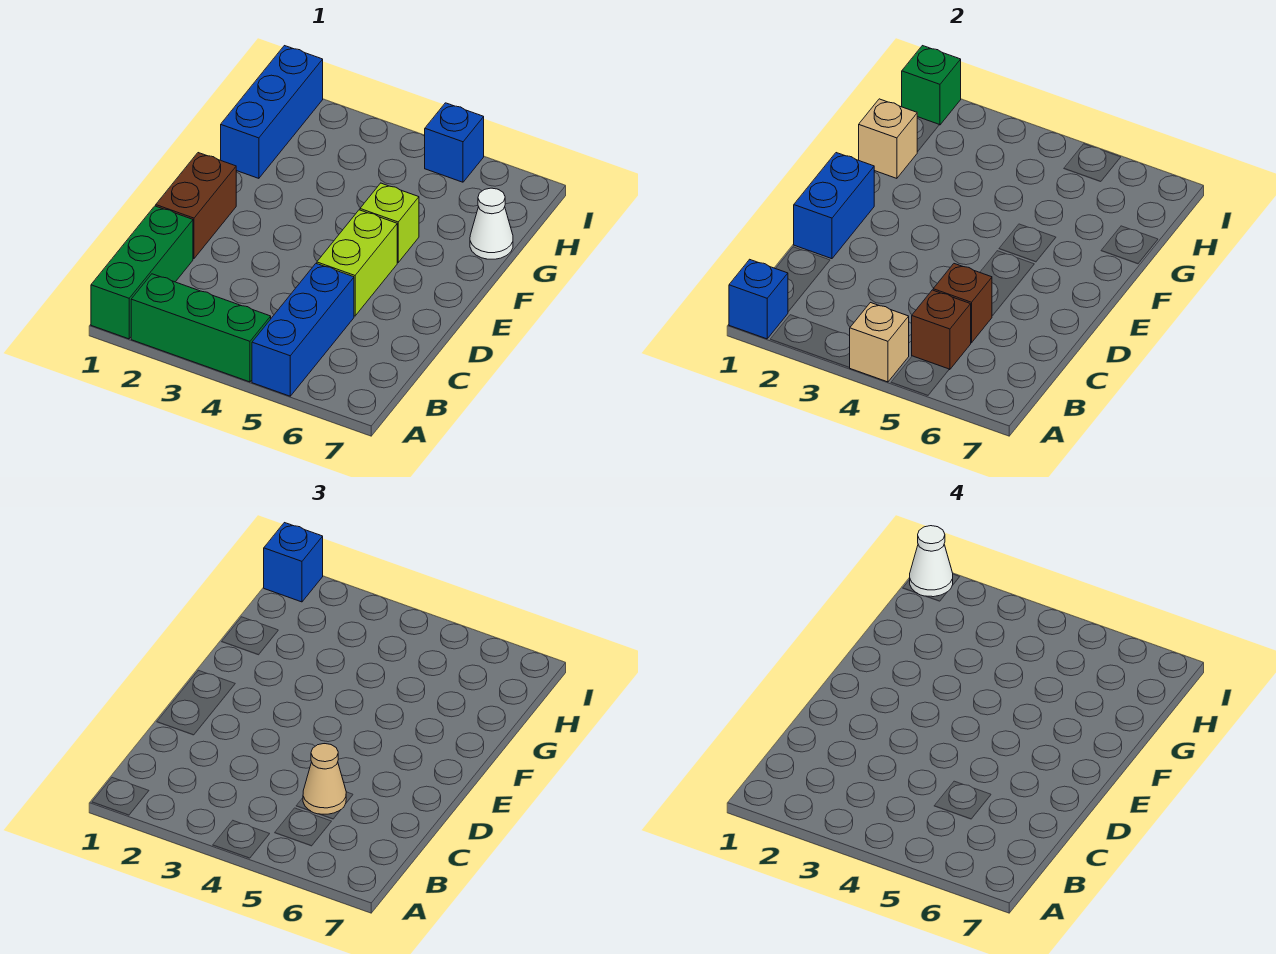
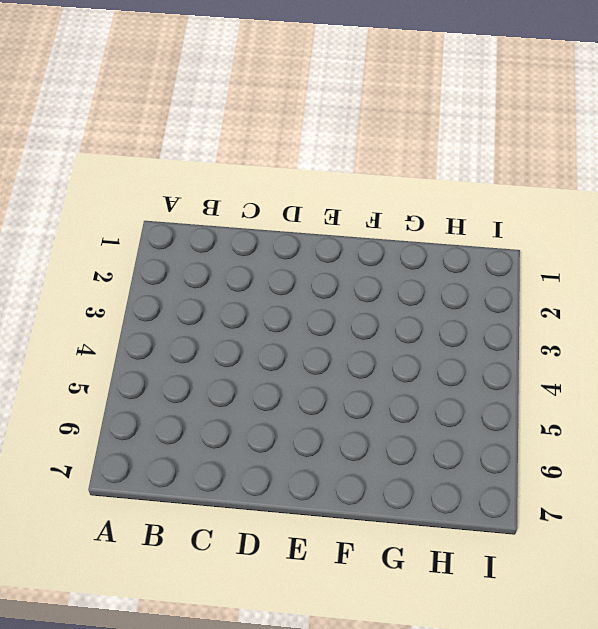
none -> green 1x3 brick [91,206,193,339]
none -> green 1x3 brick [131,274,271,382]
none -> blue 1x3 brick [252,264,354,396]

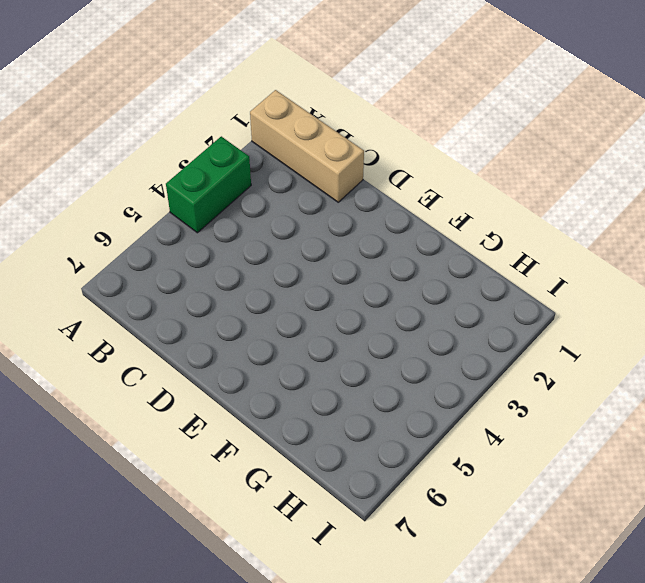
tan 1x3 brick [250,90,364,202] -> green 1x3 brick [91,206,193,339]
green 1x2 brick [166,136,251,233] -> green 1x3 brick [131,274,271,382]
none -> blue 1x3 brick [252,264,354,396]
none -> brown 1x2 brick [156,153,236,259]
none -> lime 1x2 brick [317,210,397,316]

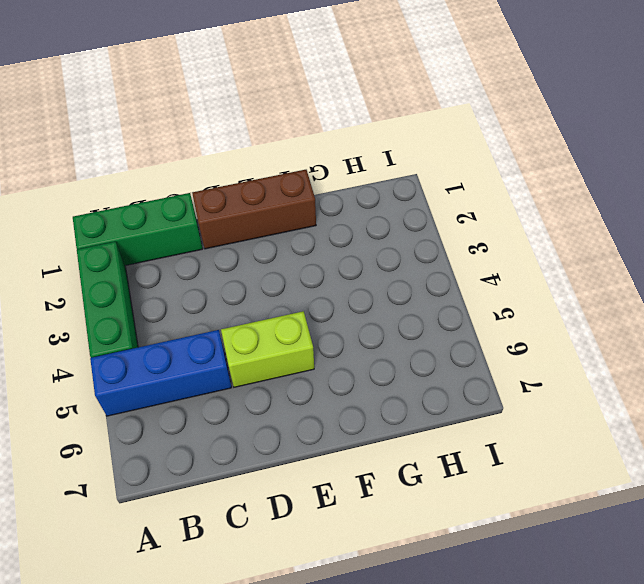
brown 1x3 brick [192,170,316,249] -> brown 1x2 brick [156,153,236,259]
none -> lime 1x1 brick [360,183,419,262]
none -> blue 1x3 brick [221,46,323,178]
none -> white 1x1 cone [470,188,513,259]

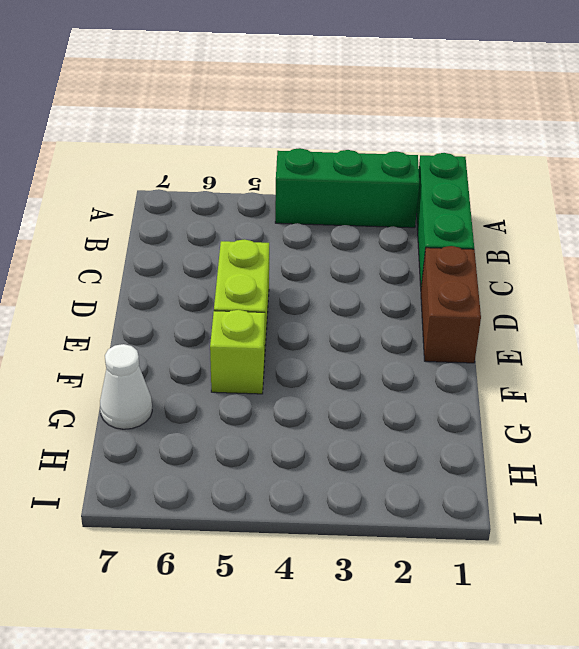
none -> blue 1x3 brick [252,264,354,396]
none -> blue 1x3 brick [221,46,323,178]
none -> blue 1x1 brick [425,103,484,182]

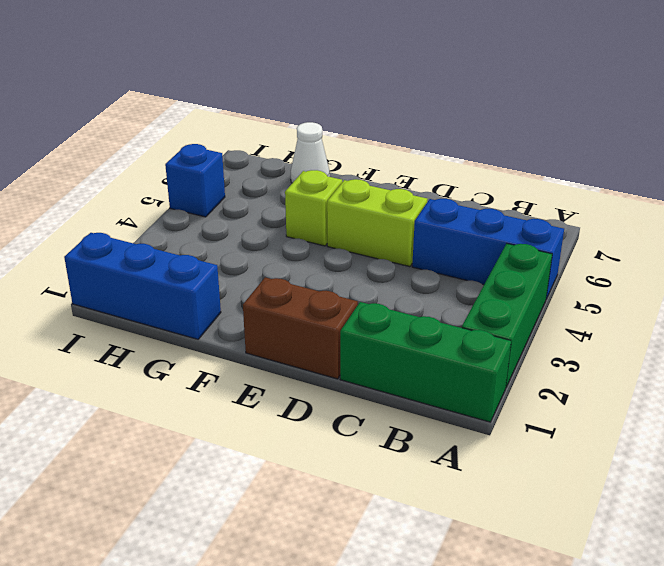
none -> blue 1x1 brick [729,259,788,339]
none -> tan 1x1 brick [849,303,909,382]
none -> brown 1x1 brick [912,290,971,370]

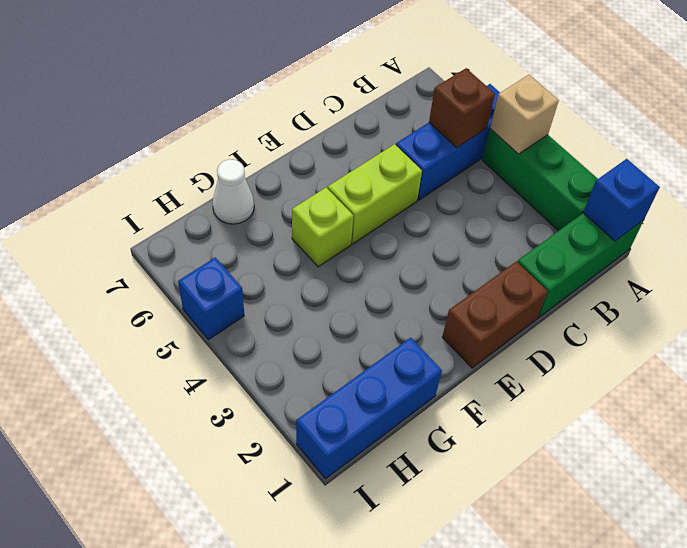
none -> brown 1x1 brick [933,264,992,343]
none -> blue 1x2 brick [794,153,874,259]
none -> tan 1x1 brick [859,99,917,178]

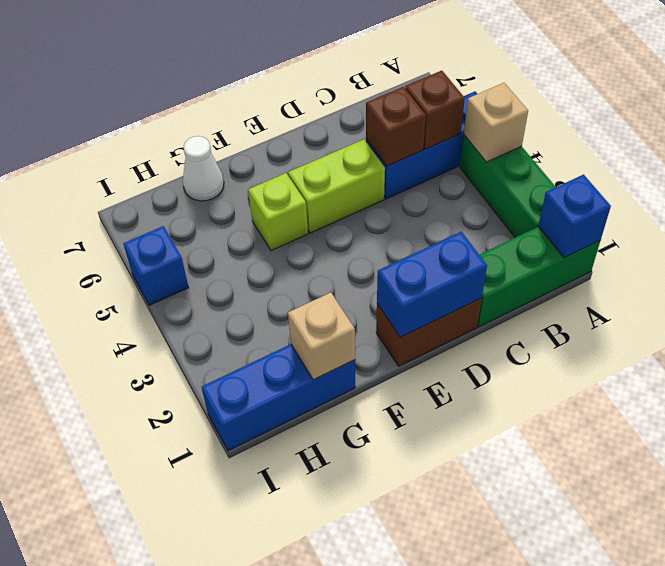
none -> green 1x1 brick [902,46,961,125]
none -> tan 1x1 cone [303,744,346,814]
none -> blue 1x1 brick [264,523,323,602]

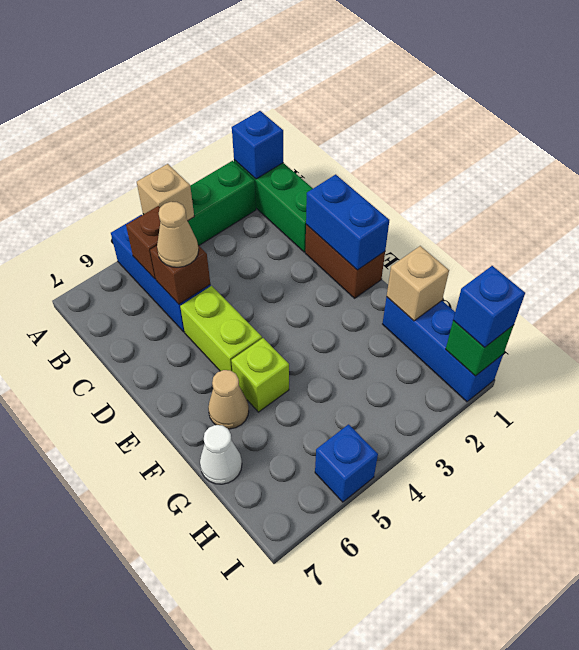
tan 1x1 cone [208,370,249,429] -> none
none -> white 1x1 cone [910,526,953,597]

